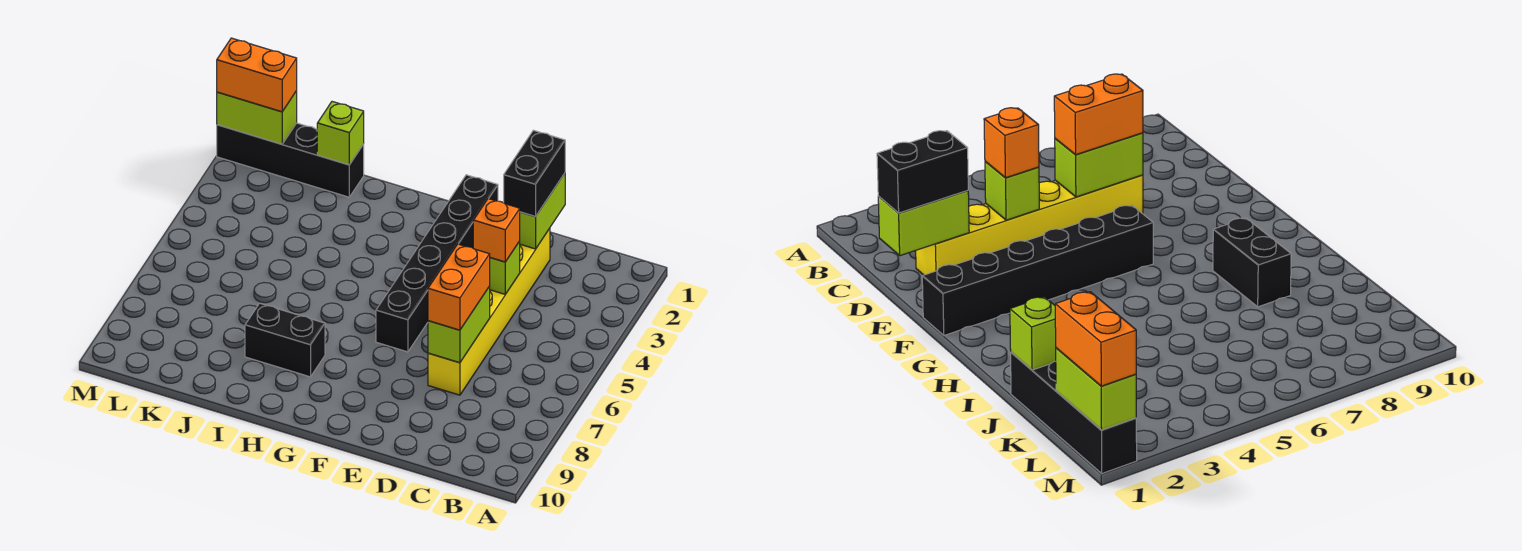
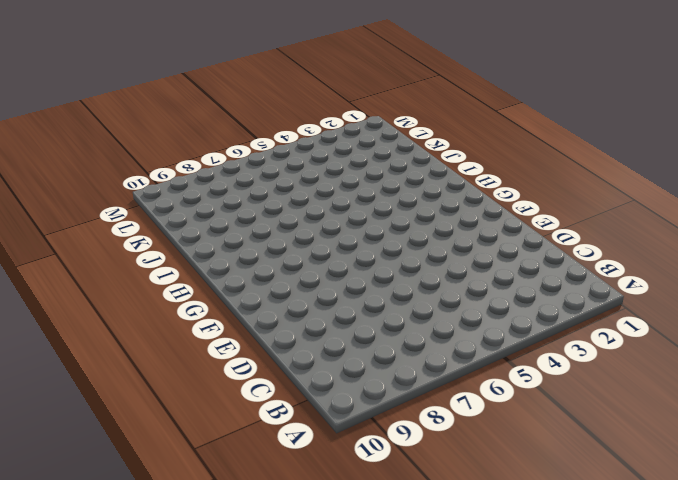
none -> yellow 1x6 brick [428,228,550,395]
none -> black 1x6 brick [376,175,498,352]
none -> black 1x2 brick [245,303,325,377]

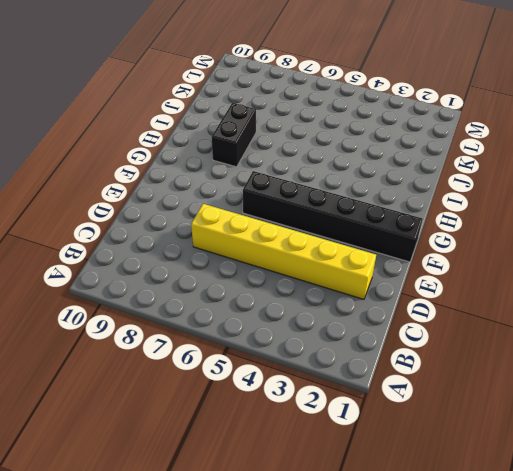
none -> black 1x4 brick [217,123,364,197]
none -> lime 1x2 brick [520,173,565,249]
none -> lime 1x1 brick [489,241,520,294]

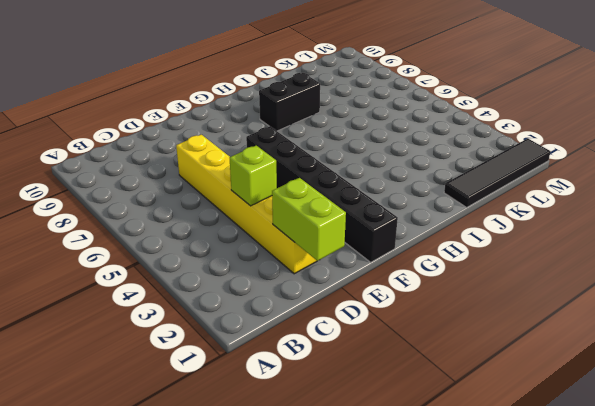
black 1x4 tile [444,138,551,207] -> black 1x4 brick [217,123,364,197]
none -> lime 1x2 brick [428,287,490,363]
none -> lime 1x1 brick [317,102,364,165]
none -> lime 1x2 brick [217,91,297,144]

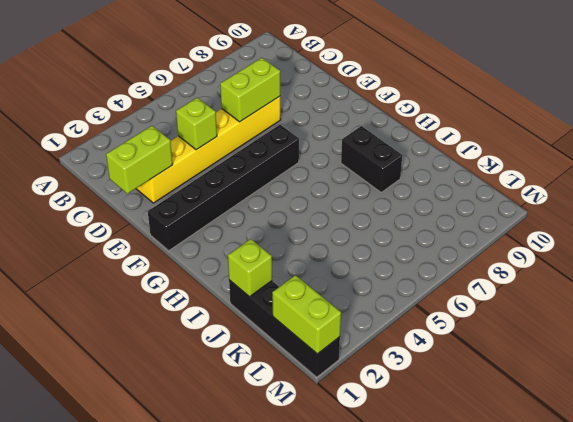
none -> black 1x2 brick [504,130,565,217]
none -> orange 1x1 brick [473,199,520,262]
none -> orange 1x2 brick [428,244,490,330]

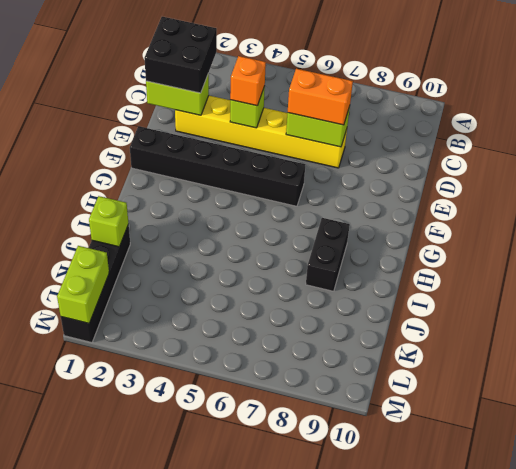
black 2x2 brick [144,17,217,93] -> black 1x2 brick [504,130,565,217]
none -> orange 1x2 brick [217,38,297,112]

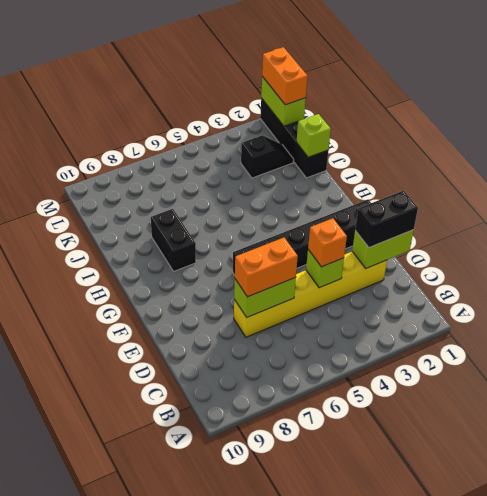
black 1x2 slope [241,135,294,178] -> none

